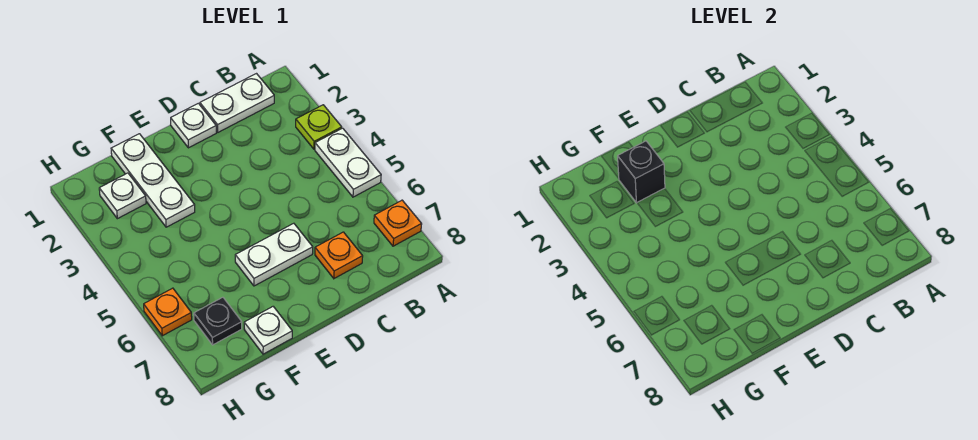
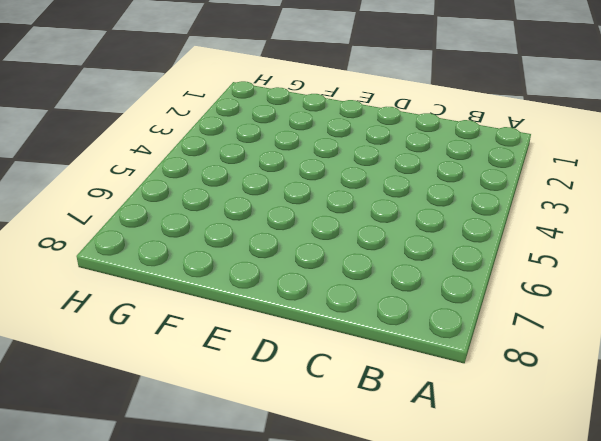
none -> lime 1x1 plate [296,105,342,149]
none -> white 1x2 plate [315,128,381,197]
none -> orange 1x1 plate [374,200,422,246]

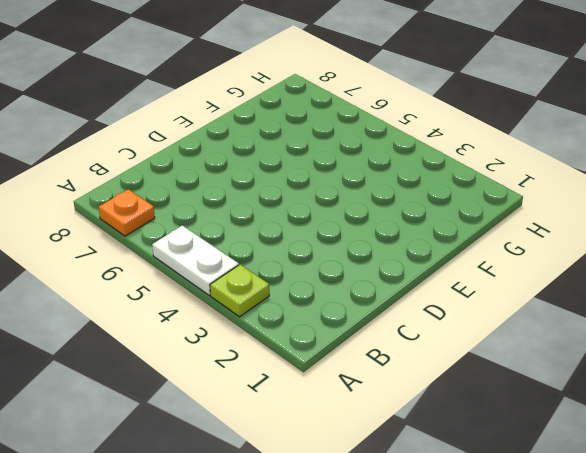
none -> white 1x2 plate [200,74,274,132]
none -> orange 1x1 plate [315,232,363,278]
none -> white 1x1 plate [171,103,216,148]

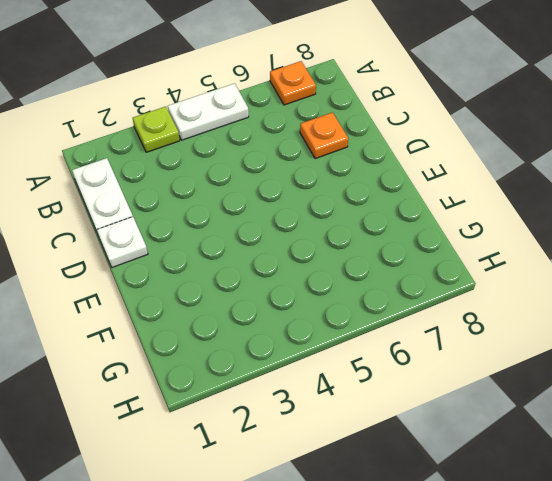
none -> white 1x2 plate [235,223,313,286]
none -> white 1x3 plate [111,134,195,227]
none -> white 1x1 plate [244,307,292,354]

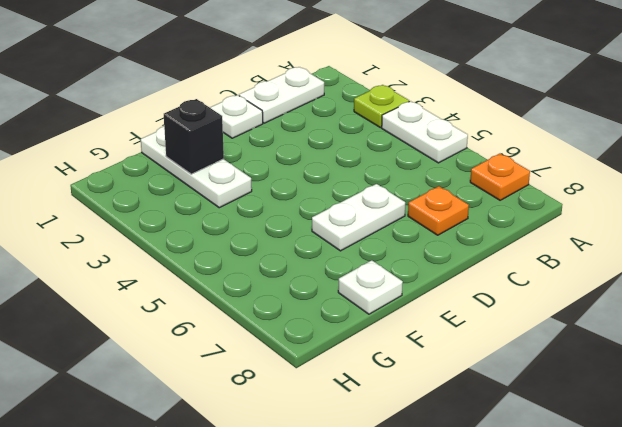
none -> white 1x1 plate [99,173,146,219]
none -> black 1x1 plate [194,297,242,345]
none -> orange 1x1 plate [144,288,192,336]

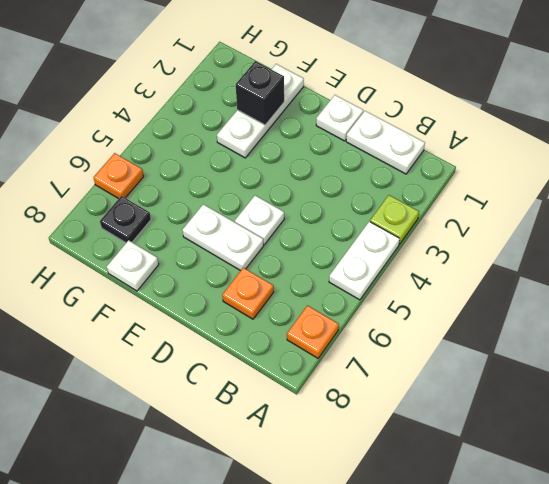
white 1x1 plate [235,196,284,245] -> white 1x1 plate moved to [99,173,146,219]

